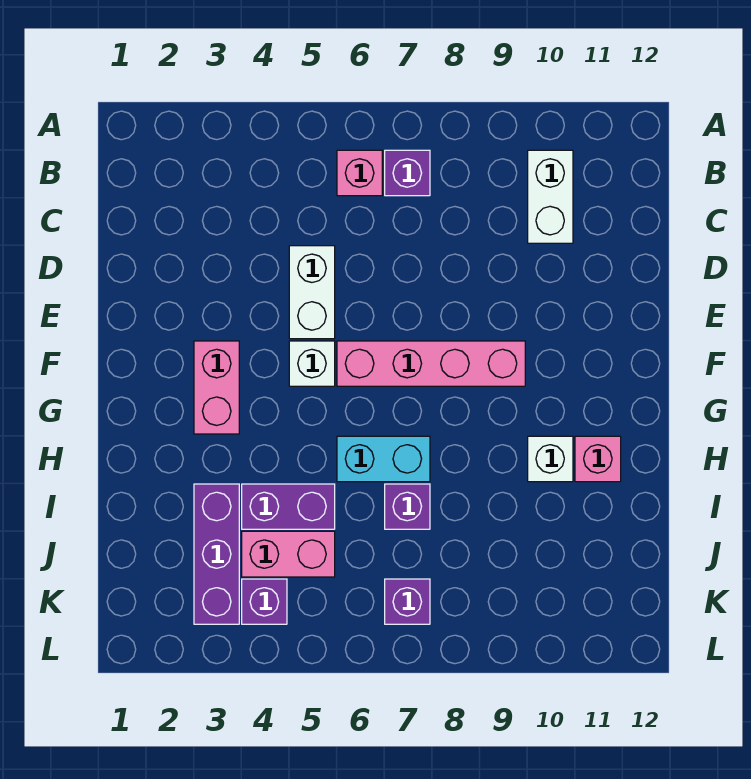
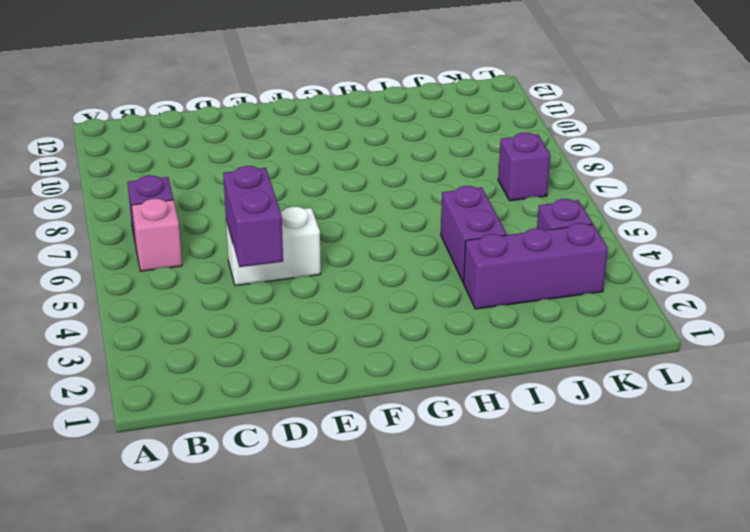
purple 1x2 brick [223,166,283,267] -> none
none -> white 1x2 brick [528,150,573,243]
none -> pink 1x2 brick [194,341,239,434]
none -> white 1x1 brick [289,341,335,386]

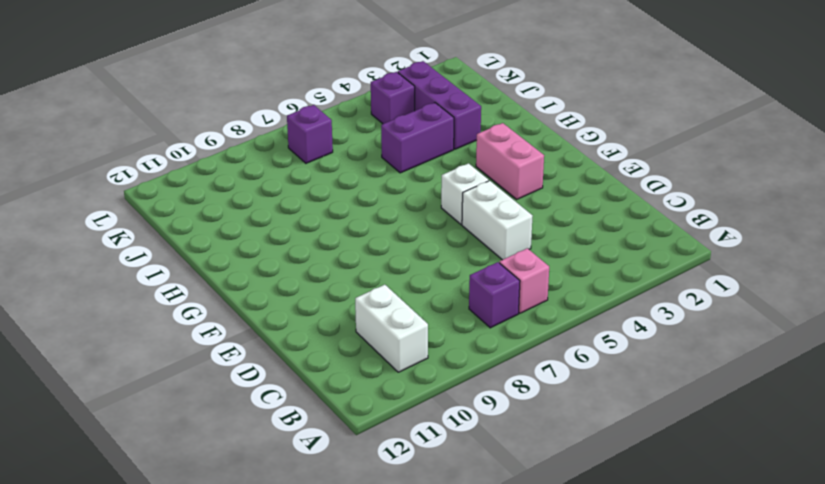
none -> pink 1x4 brick [337,341,525,386]
none -> cyan 1x2 brick [337,436,430,482]
none -> white 1x1 brick [528,436,573,482]

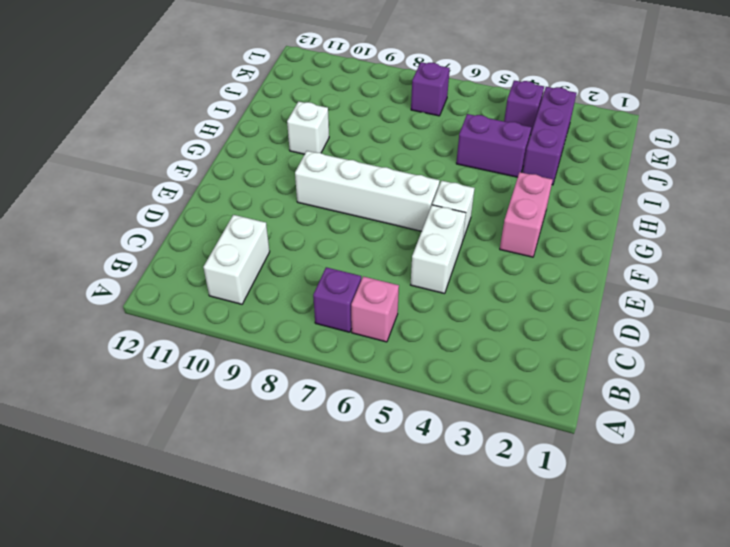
white 1x4 brick [295,151,440,231] -> pink 1x4 brick [337,341,525,386]
none -> cyan 1x2 brick [337,436,430,482]
none -> pink 1x1 brick [575,436,621,482]
none -> purple 1x1 brick [385,484,430,529]

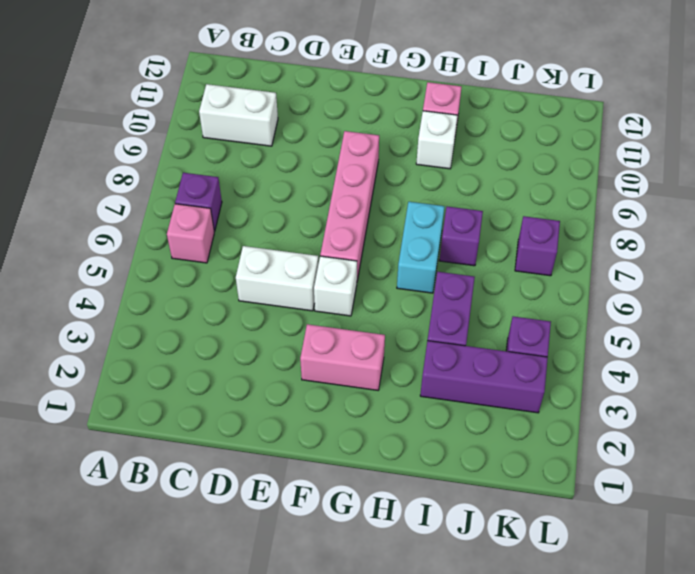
none -> pink 1x2 brick [242,531,335,577]

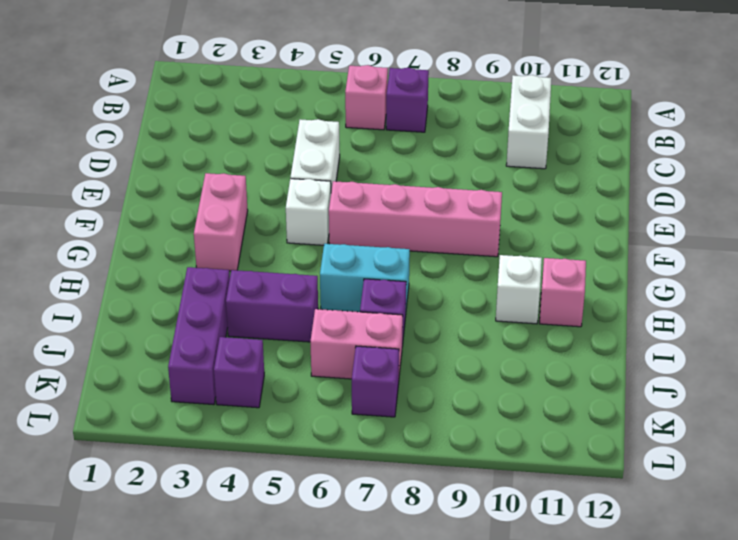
pink 1x2 brick [310,309,403,379] -> pink 1x2 brick moved to [242,531,335,577]

